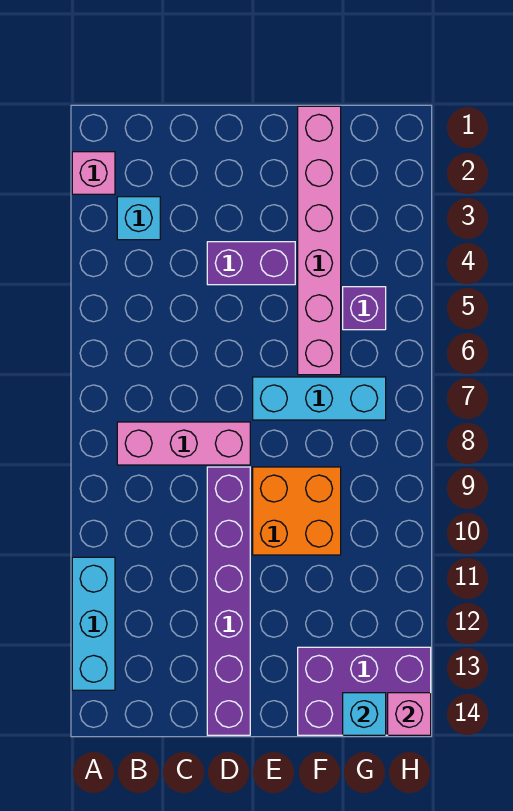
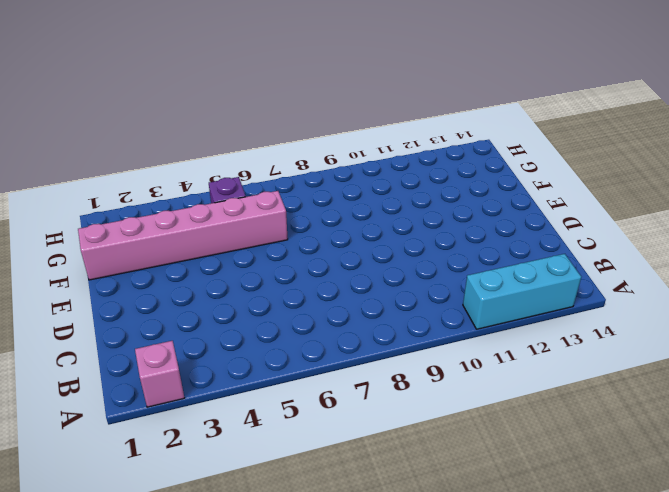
none -> cyan 1x1 brick [117,197,160,240]
none -> pink 1x3 brick [117,422,250,465]
none -> purple 1x2 brick [207,242,295,285]

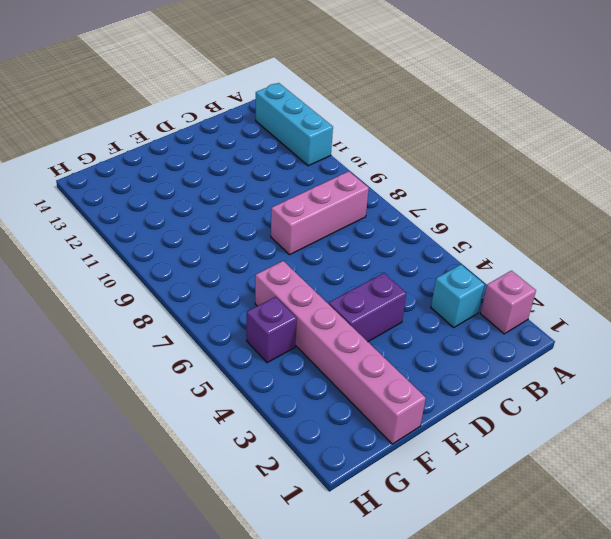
none -> purple 1x6 brick [207,467,250,735]
none -> cyan 1x3 brick [253,377,386,420]
none -> orange 2x2 brick [253,467,341,555]

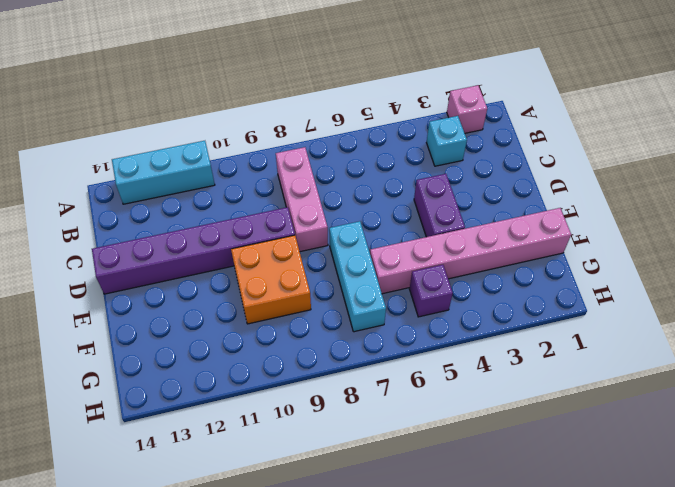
none -> purple 2x3 brick [298,647,431,735]
none -> cyan 1x1 brick [343,693,386,735]
none -> pink 1x1 brick [388,693,431,735]

